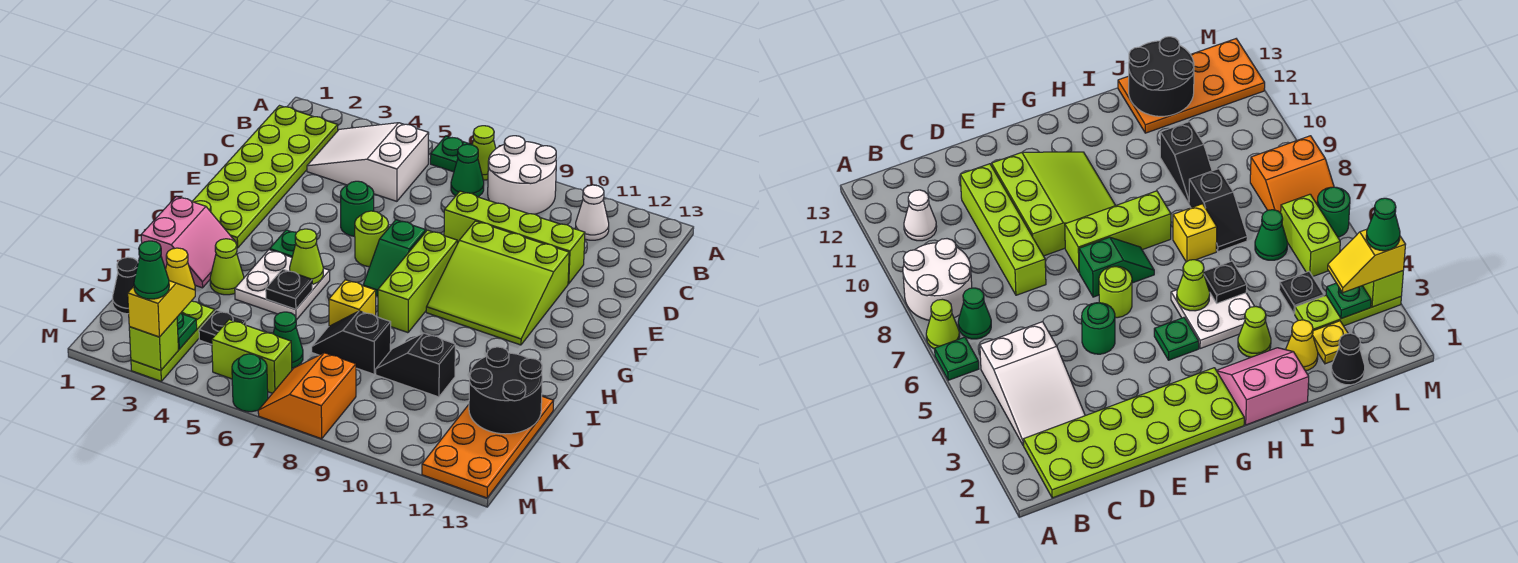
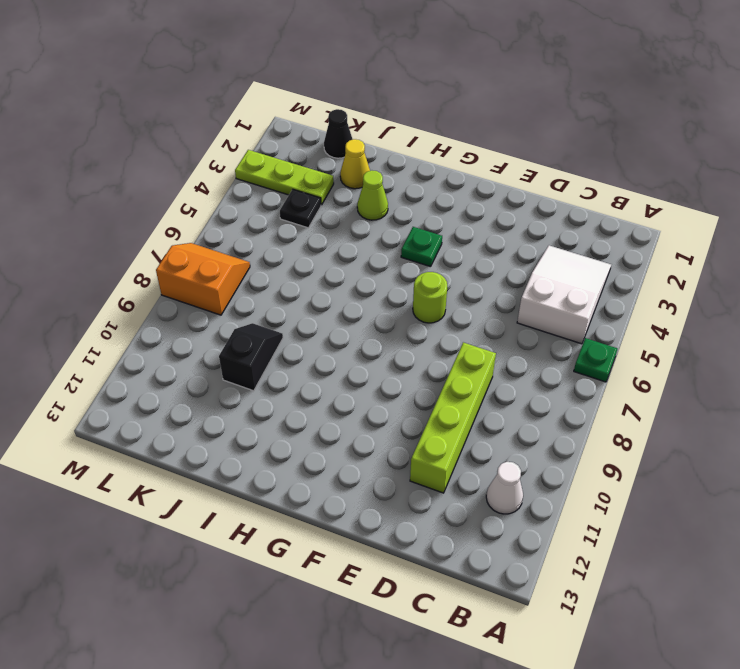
none -> lime 1x1 cone [472,126,496,180]
none -> white 2x2 round brick [488,136,556,214]
none -> lime 2x6 plate [192,106,338,248]
none -> green 1x1 cone [451,144,484,197]

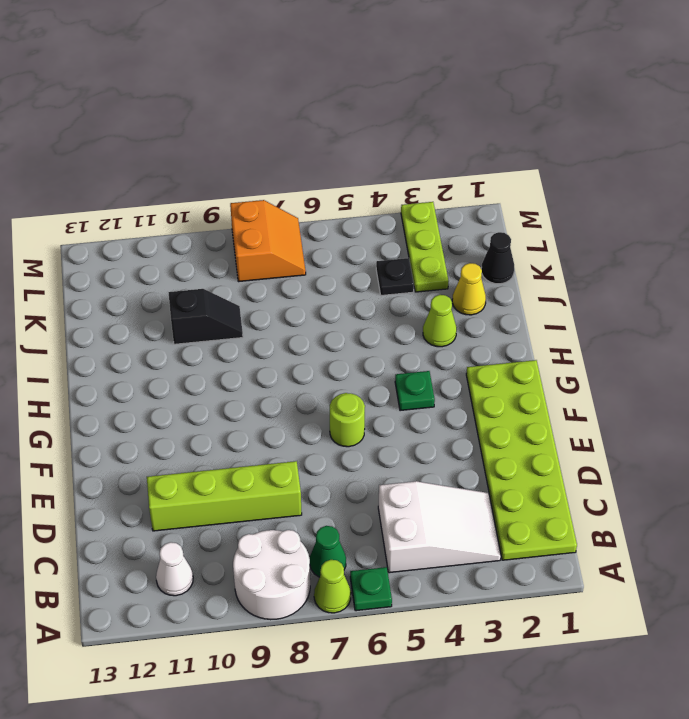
none -> green 1x1 round brick [340,181,374,236]
none -> lime 3x3 slope [426,221,569,345]
none -> green 1x2 slope [363,220,426,296]
none -> lime 1x3 brick [378,230,457,333]

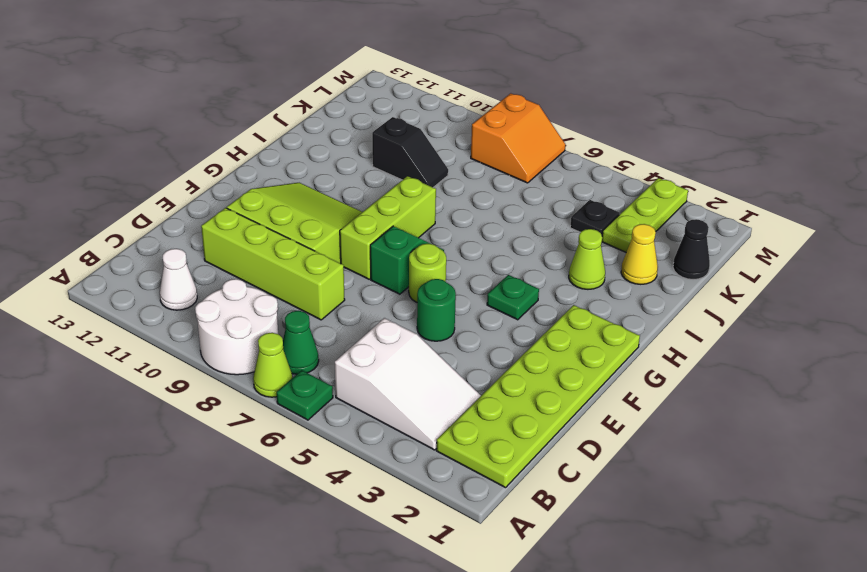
none -> pink 2x2 slope [141,196,235,288]
none -> white 2x2 plate [235,250,330,320]
none -> yellow 1x1 brick [329,280,376,326]
none -> black 1x2 slope [312,311,391,374]

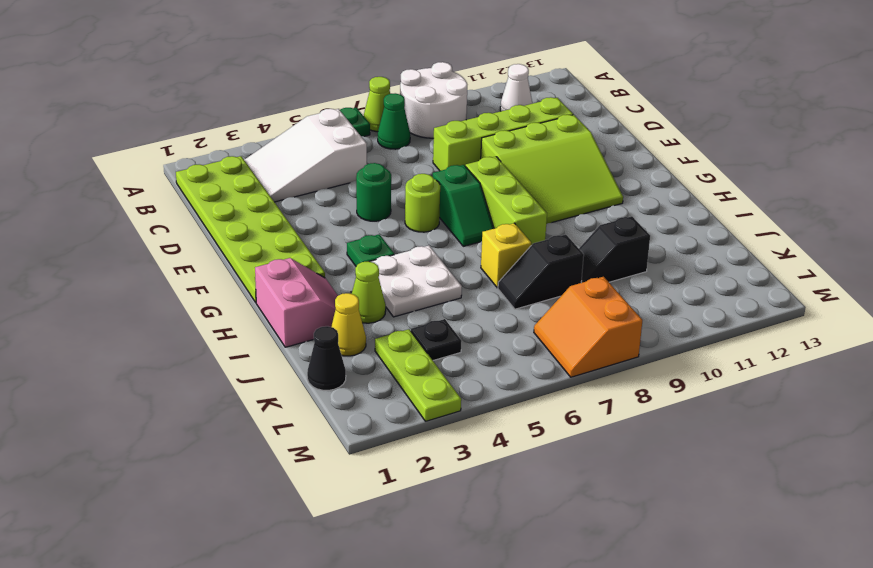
none -> orange 2x4 plate [422,396,553,498]
none -> yellow 1x1 plate [1312,321,1348,364]
none -> green 1x1 cone [273,312,303,368]
none -> lime 1x2 brick [212,320,292,393]

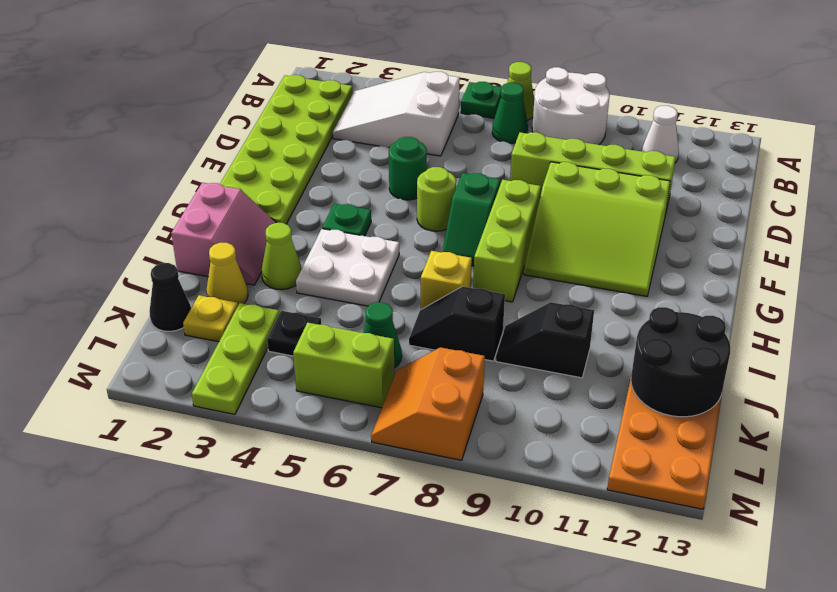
none -> green 1x1 round brick [232,354,268,412]
none -> lime 1x1 cone [290,229,323,284]
none -> black 1x1 plate [266,269,312,309]
none -> green 1x1 plate [177,313,197,349]

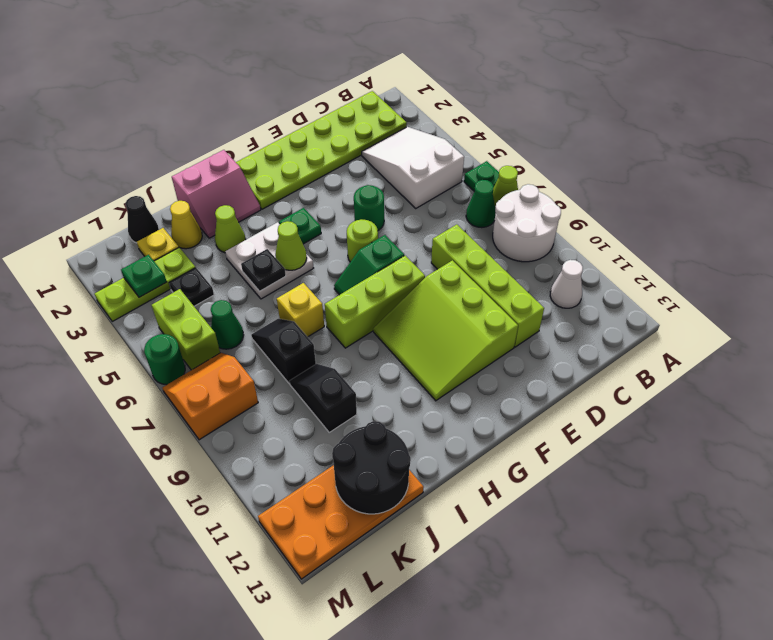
none -> lime 1x1 brick [129,318,178,370]
none -> yellow 1x2 slope [128,281,195,337]
none -> green 1x1 cone [134,241,169,299]

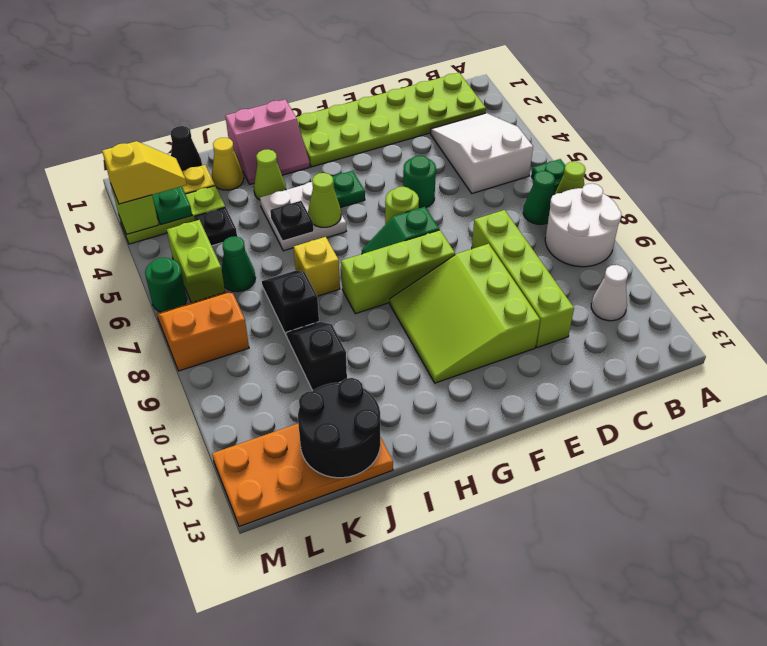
none -> green 1x1 cone [134,241,169,299]

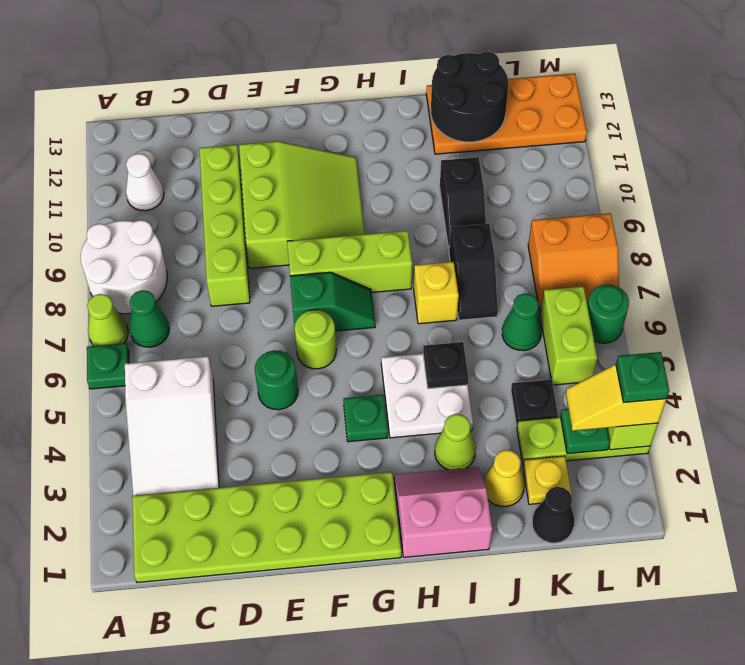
green 1x1 plate [616,352,669,403] -> green 1x1 cone [134,241,169,299]
none -> lime 1x1 cone [290,229,323,284]

